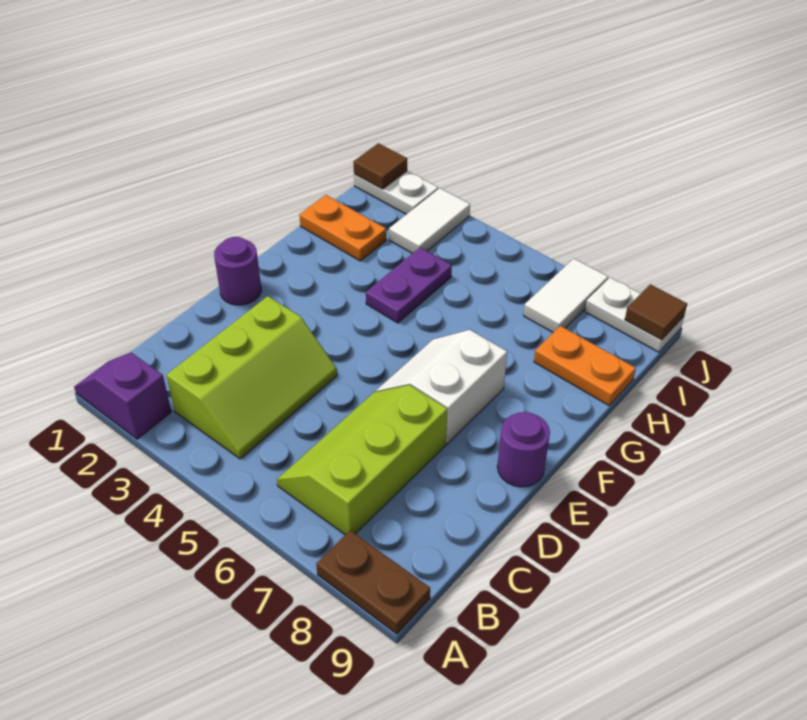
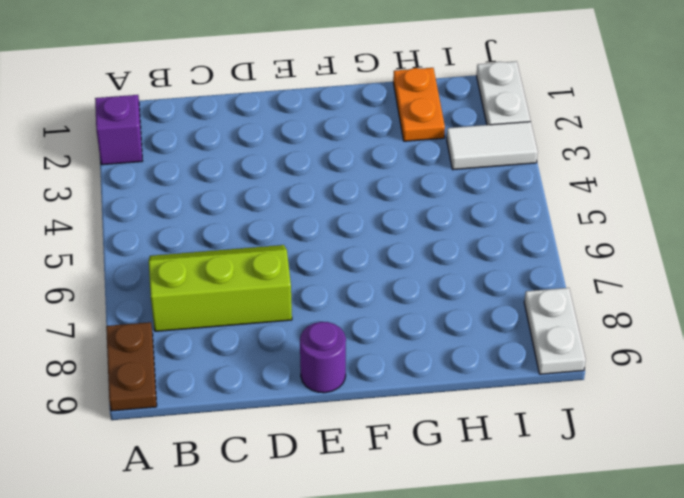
none -> lime 2x3 slope [166,296,337,459]
none -> purple 1x1 round brick [214,237,261,305]
none -> white 2x2 slope [375,330,507,444]

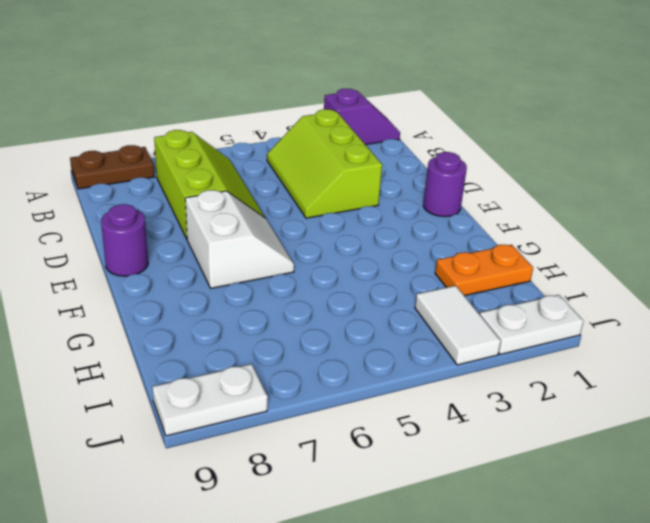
none -> purple 1x2 plate [366,248,452,323]
none -> orange 1x2 plate [534,326,636,405]
none -> white 1x2 tile [524,259,608,332]

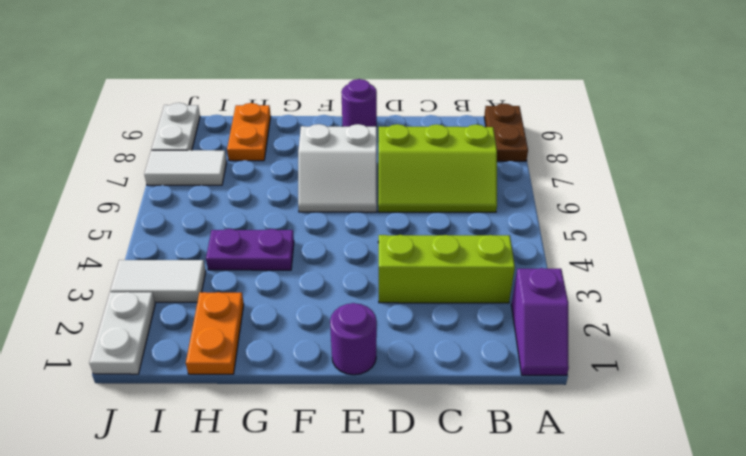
none -> brown 1x1 tile [353,143,407,189]
none -> brown 1x1 tile [625,284,687,340]

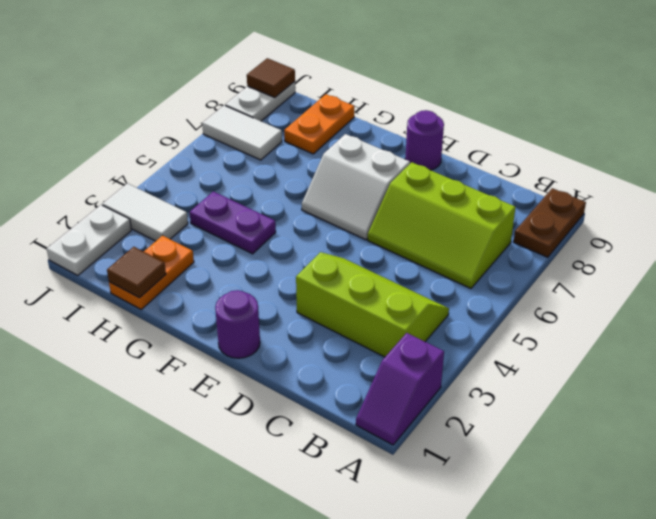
brown 1x1 tile [107,247,166,298] -> brown 1x1 tile moved to [353,143,407,189]

